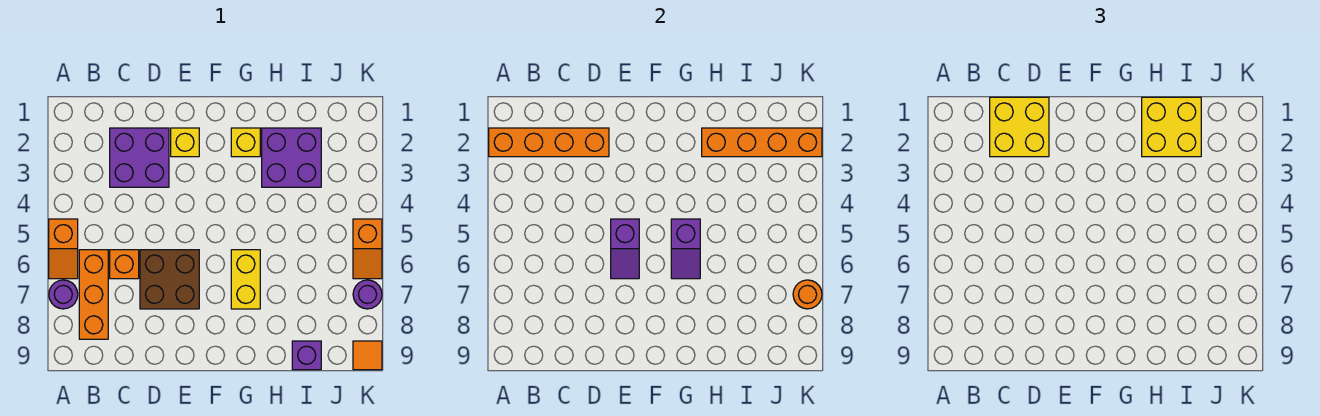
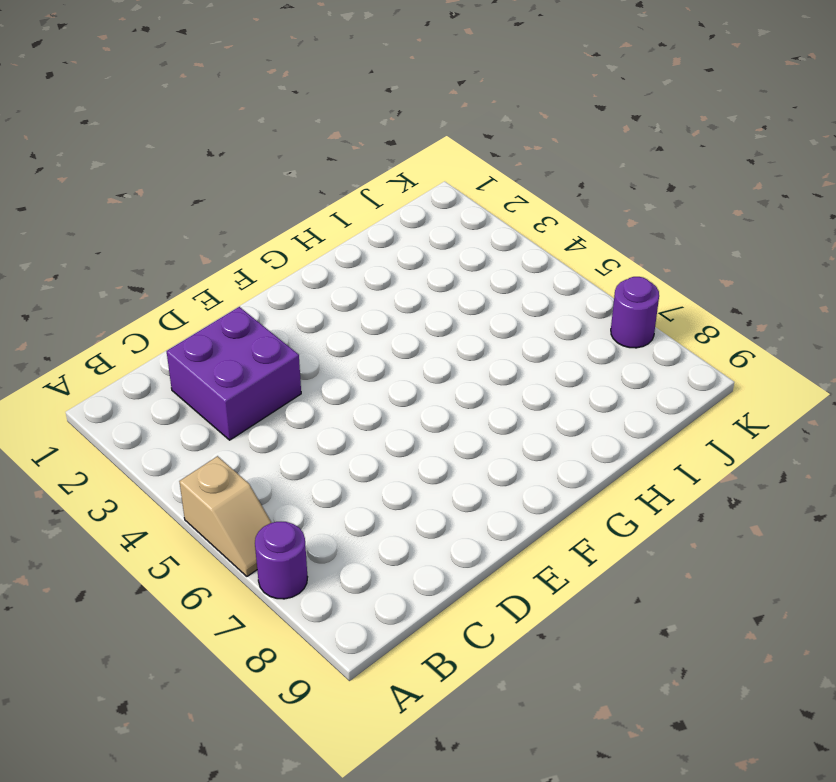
tan 1x2 slope [179,456,272,576] -> orange 1x2 slope [49,219,78,279]
none -> orange 1x3 brick [79,250,108,339]
none -> orange 1x1 brick [110,250,139,279]
none -> brown 2x2 brick [140,250,199,309]

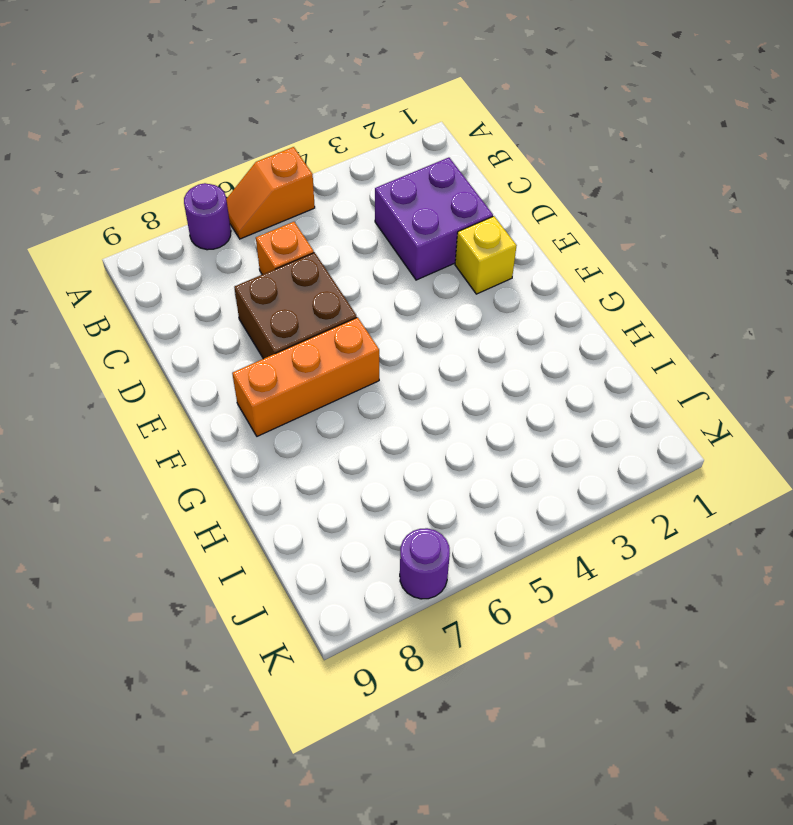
orange 1x3 brick [232,317,379,436] -> orange 1x3 brick moved to [79,250,108,339]
none -> yellow 1x1 brick [231,128,260,157]
none -> yellow 1x2 brick [231,250,260,309]
none -> purple 2x2 brick [262,128,321,187]

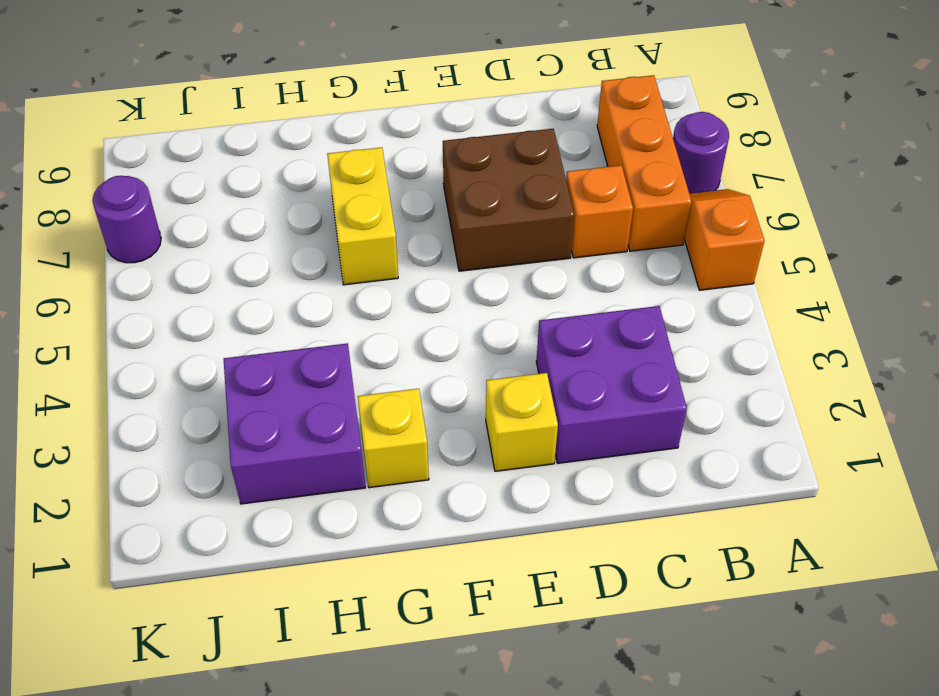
none -> purple 1x1 brick [292,341,321,370]
none -> orange 1x2 slope [353,219,382,279]
none -> orange 1x1 tile [353,341,382,370]

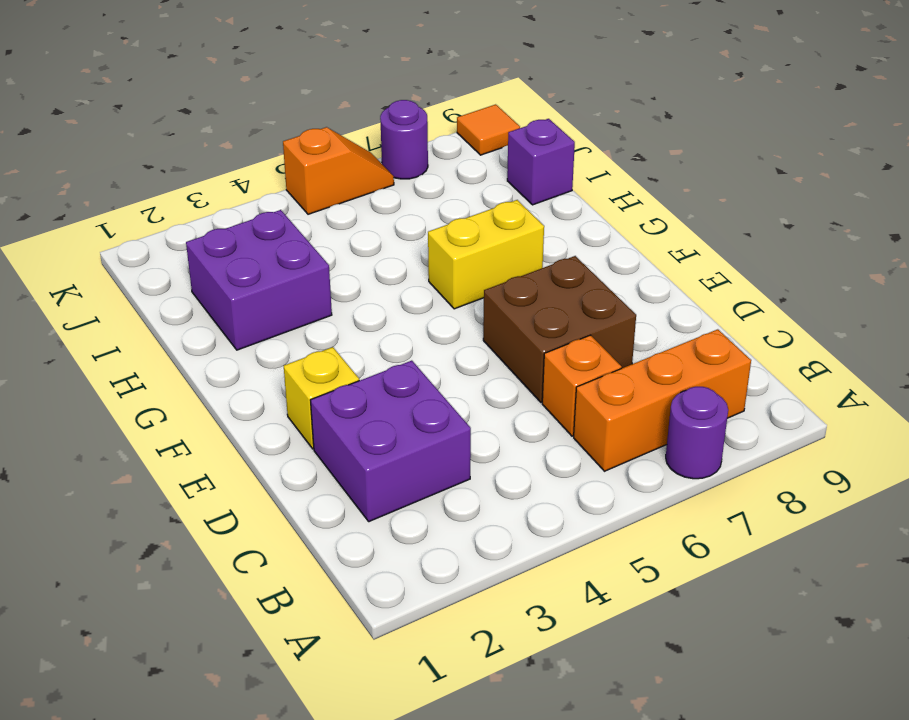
none -> orange 1x2 slope [49,219,78,279]
none -> yellow 1x1 brick [231,128,260,157]
none -> orange 1x4 brick [489,128,609,157]

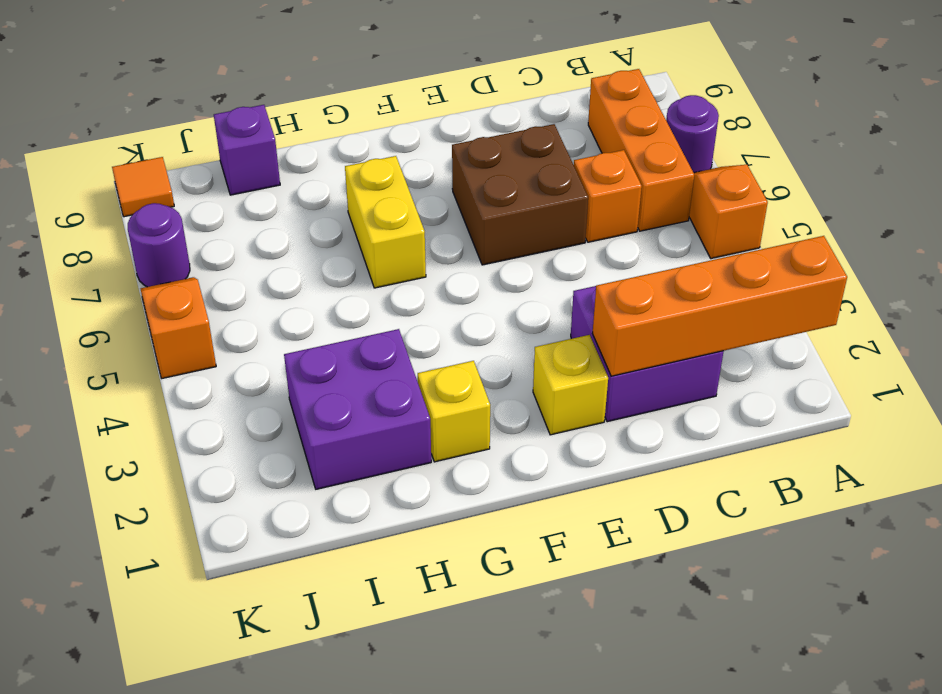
none -> purple 1x2 slope [611,219,639,279]
none -> purple 1x2 slope [671,219,700,279]
none -> orange 1x4 brick [702,128,822,157]

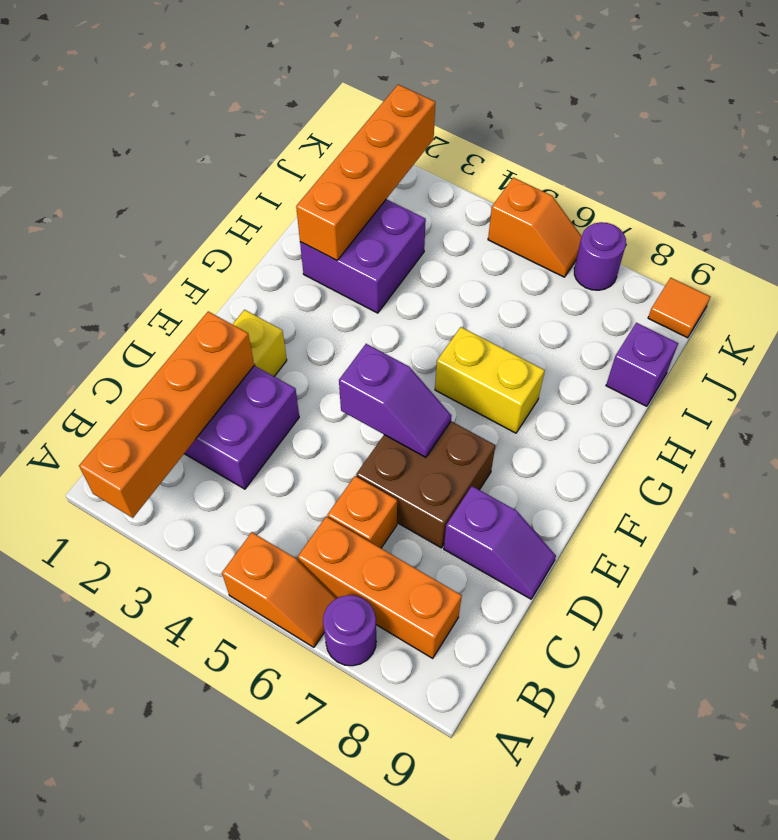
purple 1x2 slope [444,486,556,599] -> purple 1x2 slope moved to [671,219,700,279]
none -> yellow 1x1 brick [231,128,260,157]
none -> orange 1x1 round brick [793,280,822,309]
none -> yellow 2x2 brick [990,97,1049,157]

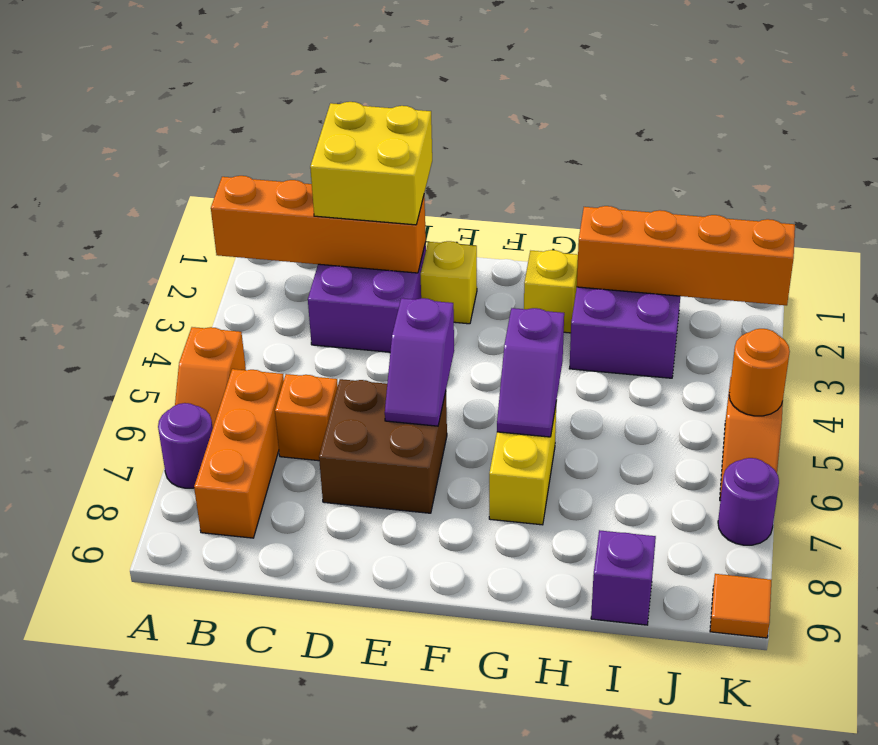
orange 1x1 round brick [729,329,790,416] -> orange 1x1 round brick moved to [793,280,822,309]
none -> yellow 2x2 brick [1142,97,1201,157]

